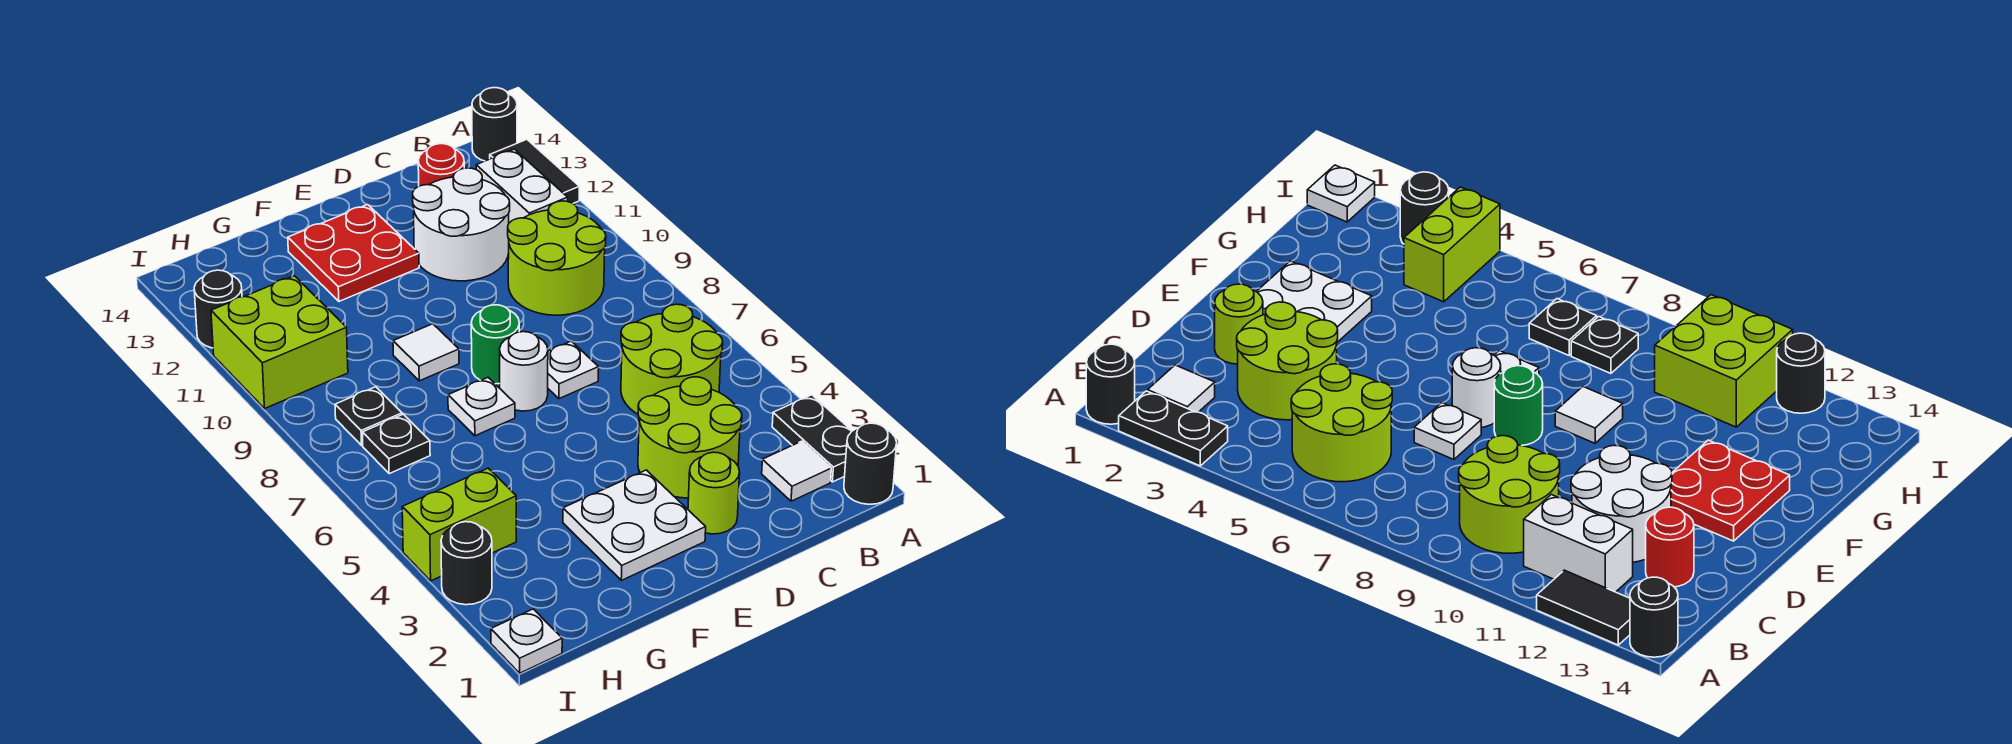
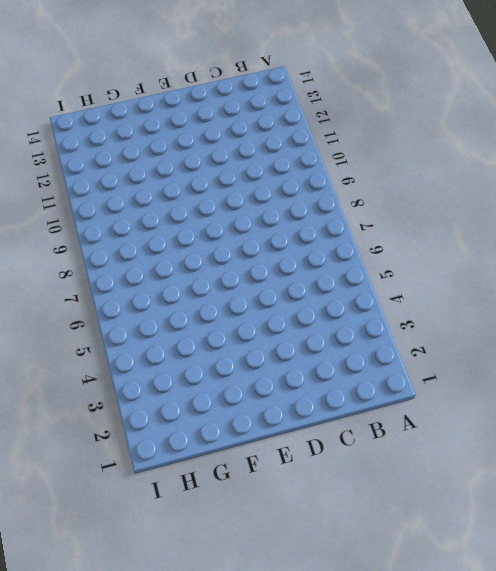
none -> black 1x1 round brick [844,423,897,504]
none -> black 1x2 plate [772,395,852,482]
none -> black 1x2 tile [490,139,579,203]

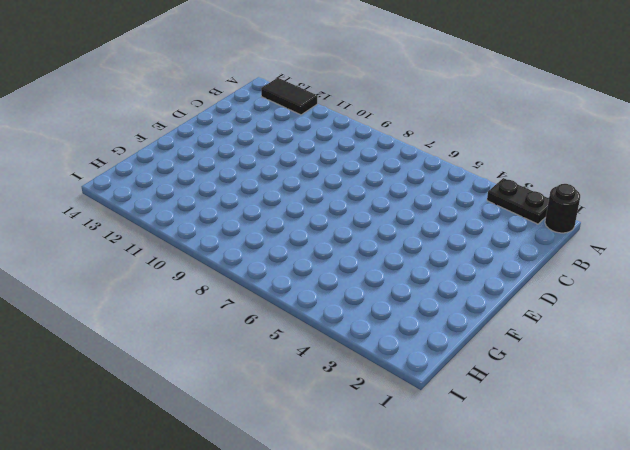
none -> black 1x1 round brick [472,88,517,161]
none -> white 1x1 tile [762,441,831,501]
none -> lime 2x2 round brick [621,304,723,414]

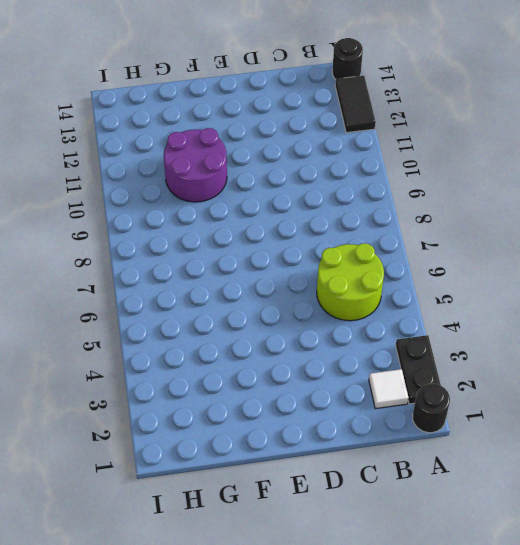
purple 2x2 round brick [164,128,227,202] -> none
none -> lime 2x2 round brick [508,201,606,315]
none -> white 1x2 brick [476,149,568,223]
none -> lime 2x2 round brick [638,377,742,498]

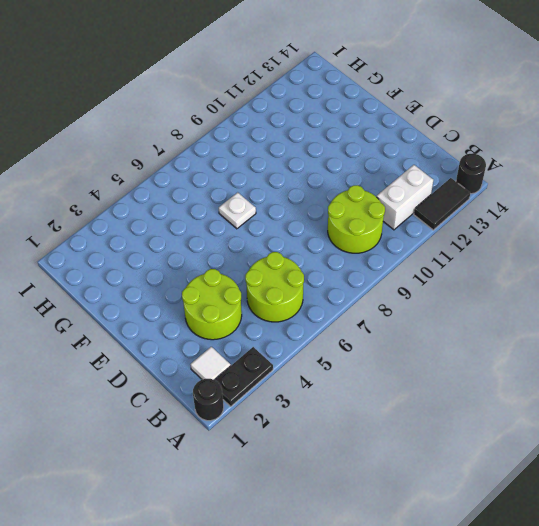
none -> white 2x2 round brick [413,168,510,281]
none -> red 1x1 round brick [418,144,464,186]
none -> lime 1x1 round brick [688,452,740,534]

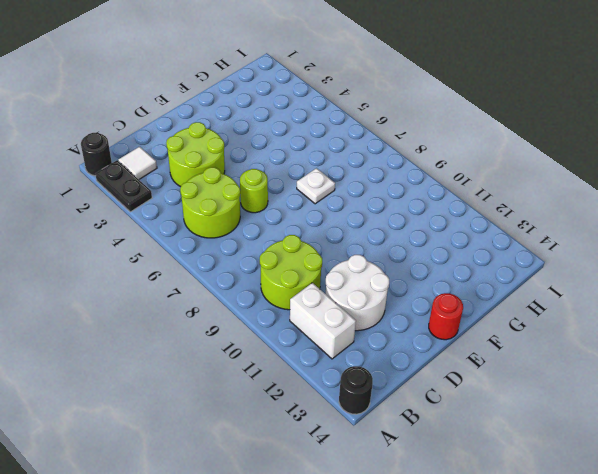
lime 1x1 round brick [240,169,268,213] -> lime 1x1 round brick moved to [688,452,740,534]
red 1x1 round brick [429,293,463,340] -> red 1x1 round brick moved to [418,144,464,186]
none -> black 1x2 tile [490,139,579,203]
none -> white 1x1 plate [548,341,599,399]
none -> white 2x2 plate [563,470,706,580]

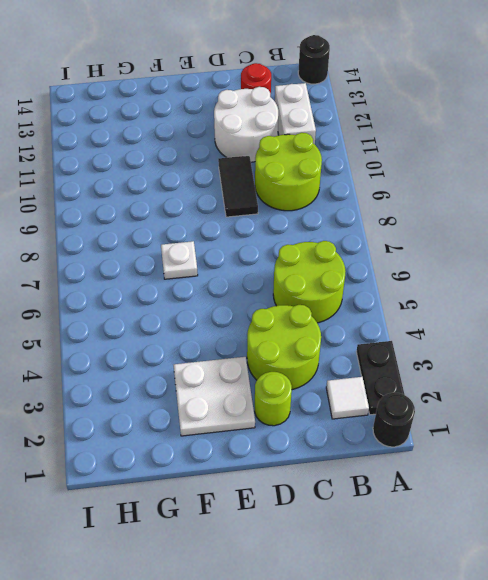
black 1x2 tile [218,156,258,217] -> black 1x2 tile moved to [490,139,579,203]
none -> white 1x1 plate [548,341,599,399]
none -> white 1x1 round brick [500,332,548,411]
none -> green 1x1 round brick [471,305,519,384]

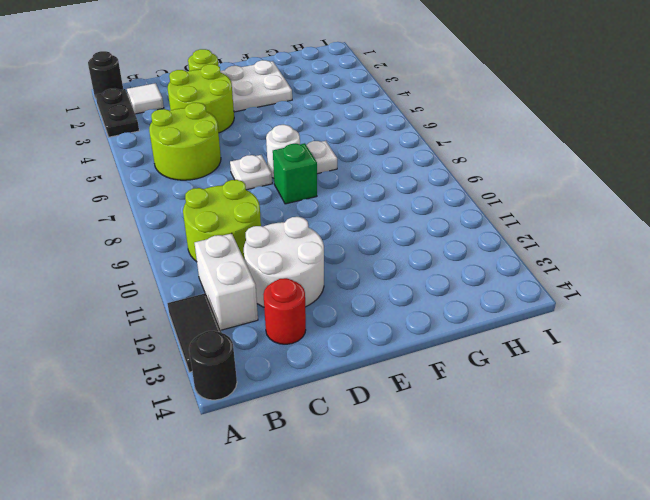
green 1x1 brick [273,143,317,204] -> green 1x1 round brick [471,305,519,384]
none -> red 2x2 plate [288,205,419,301]
none -> white 1x1 tile [393,324,459,381]
none -> lime 1x2 brick [402,468,516,581]

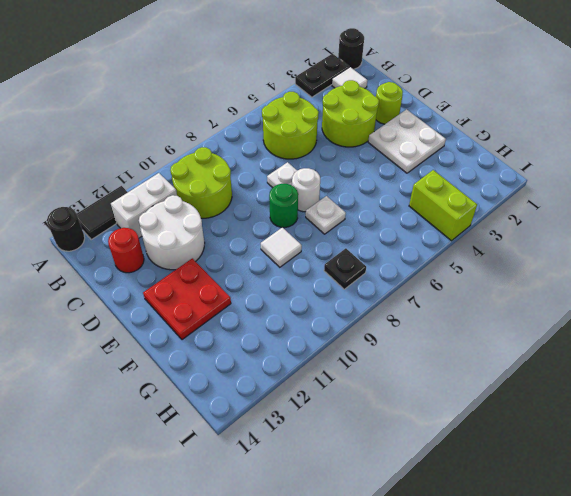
none -> black 1x1 plate [362,414,430,473]
none -> lime 2x2 brick [211,276,348,408]
none -> white 1x1 plate [491,609,562,673]

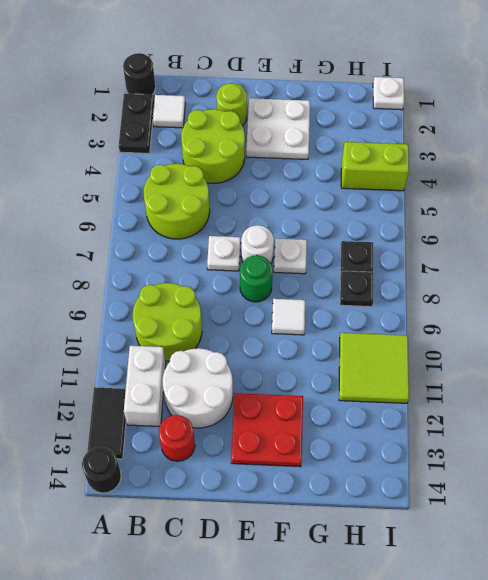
lime 2x2 tile [339,333,409,403] -> lime 2x2 brick [211,276,348,408]
none -> black 1x1 round brick [441,522,492,605]
none -> black 1x1 round brick [194,270,242,348]

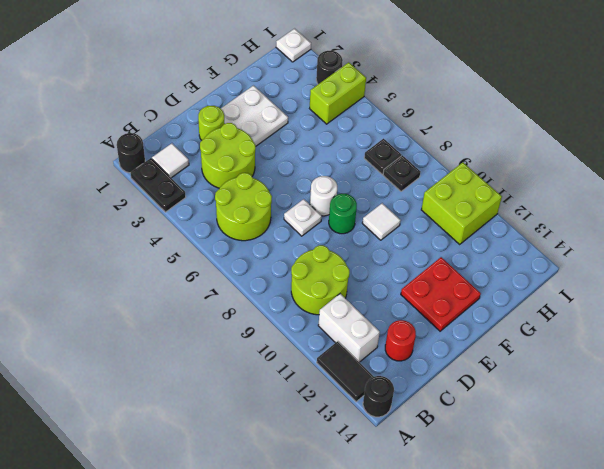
none -> white 2x2 round brick [413,168,510,281]
none -> white 1x1 plate [448,378,515,436]
none -> black 1x1 round brick [194,270,242,348]

